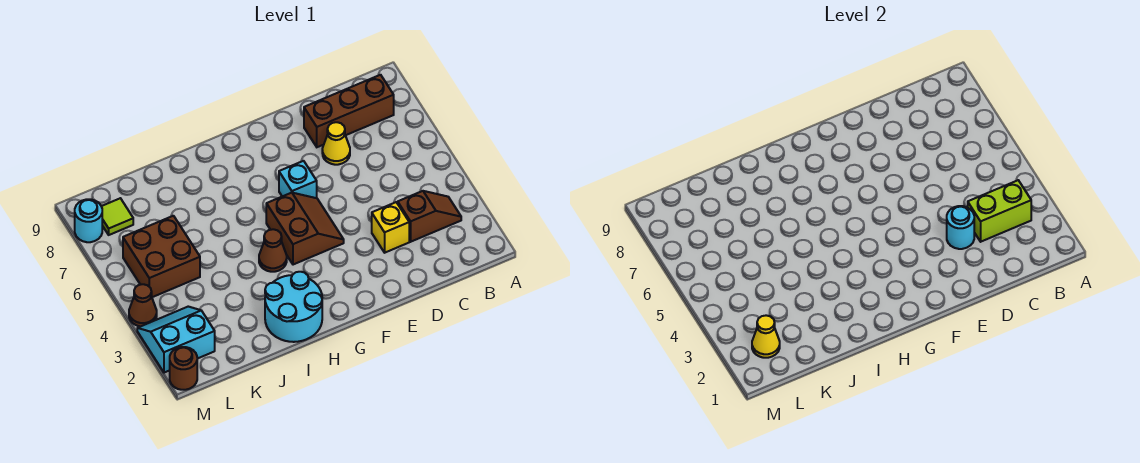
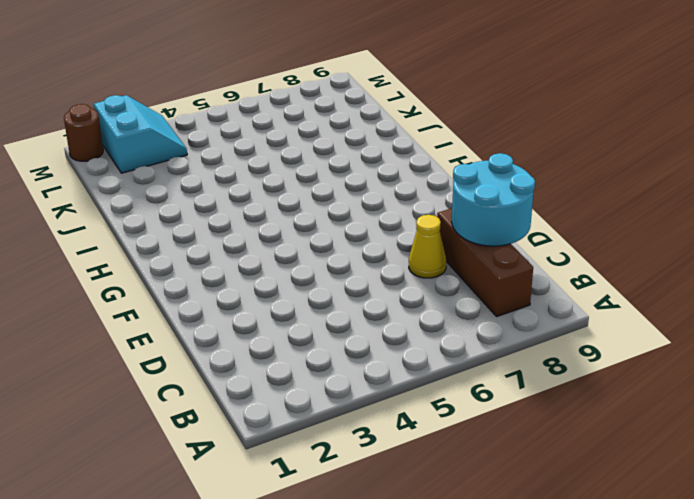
cyan 2x2 round brick [452,153,535,246] -> cyan 2x2 round brick moved to [265,272,322,342]
none -> brown 1x2 slope [398,191,461,242]
none -> yellow 1x1 brick [372,202,409,253]
none -> brown 2x2 slope [266,193,344,265]

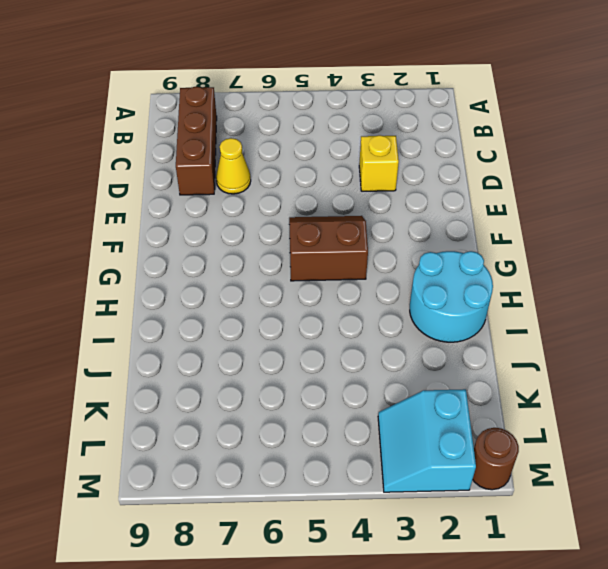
none -> brown 1x2 slope [398,191,461,242]
none -> cyan 1x1 brick [279,161,317,198]
none -> brown 1x1 cone [259,229,287,272]

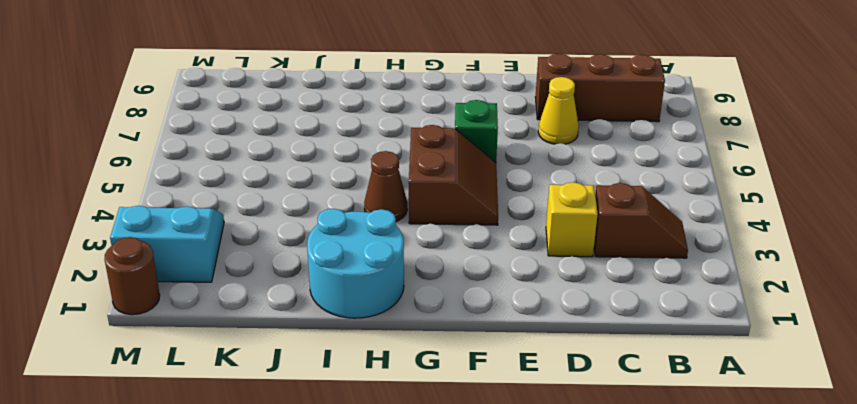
green 1x1 brick [455,100,498,163] -> cyan 1x1 brick [279,161,317,198]
none -> brown 2x2 brick [123,216,200,297]
none -> lime 1x1 tile [101,198,133,235]
none -> brown 1x1 cone [129,284,157,327]

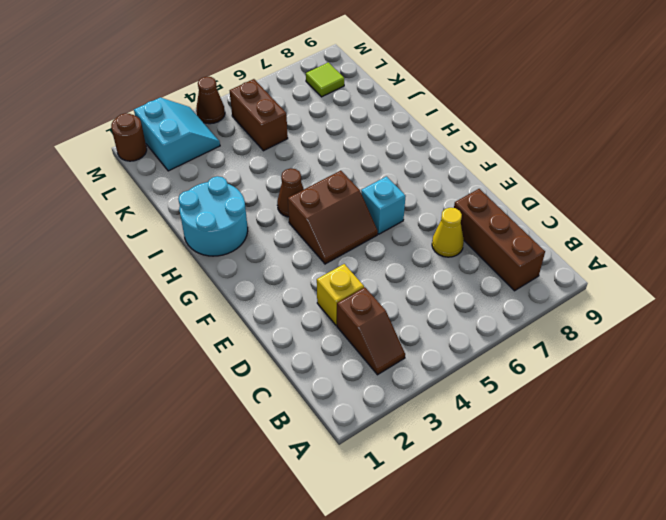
brown 1x2 brick [230,79,288,151] -> brown 2x2 brick [123,216,200,297]
none -> cyan 1x1 round brick [75,199,102,242]
none -> lime 1x2 brick [968,180,1031,242]
none -> cyan 1x1 round brick [947,206,974,249]

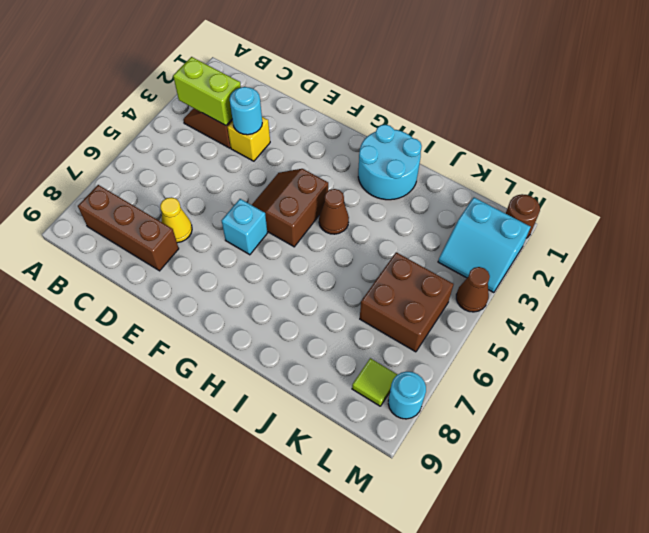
none -> yellow 1x1 cone [752,315,780,358]

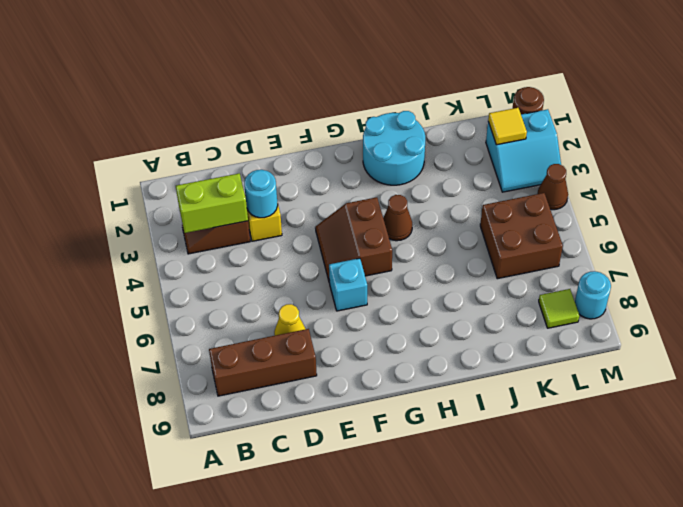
yellow 1x1 tile [488,108,527,145] -> yellow 1x1 cone [752,315,780,358]

